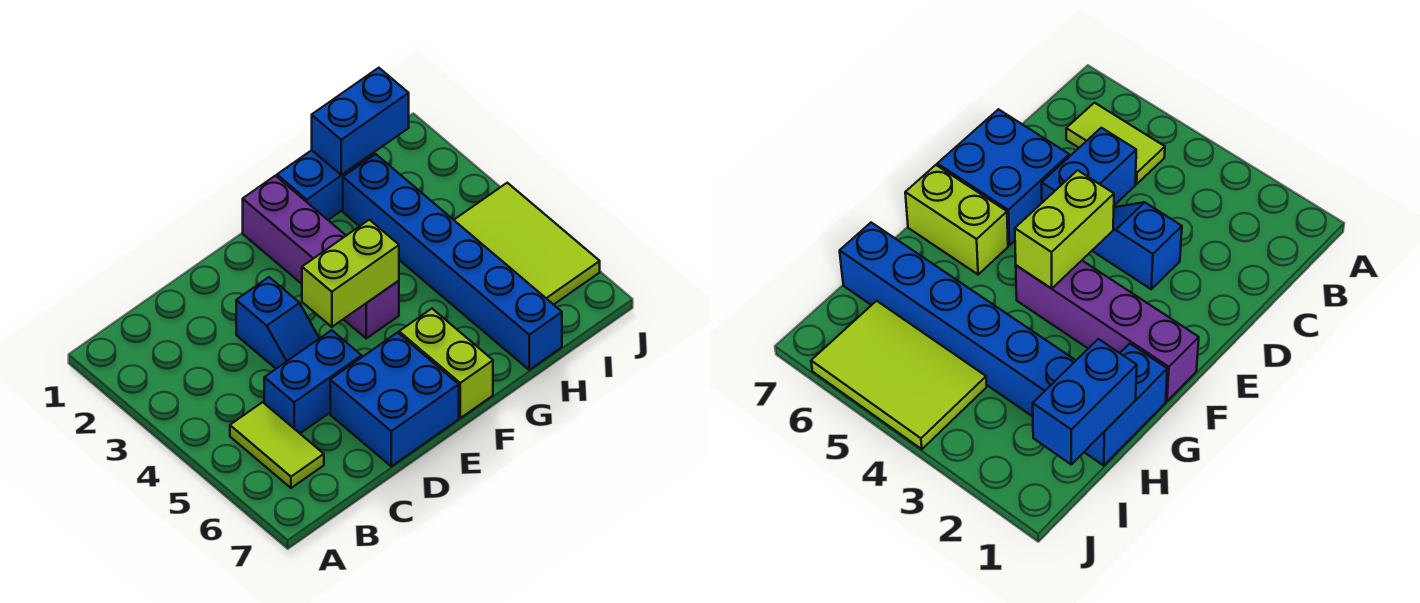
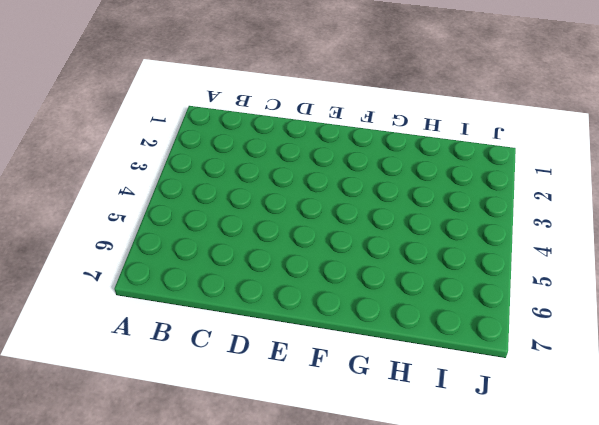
none -> lime 1x2 tile [230,402,324,488]
none -> blue 1x2 brick [264,330,362,433]

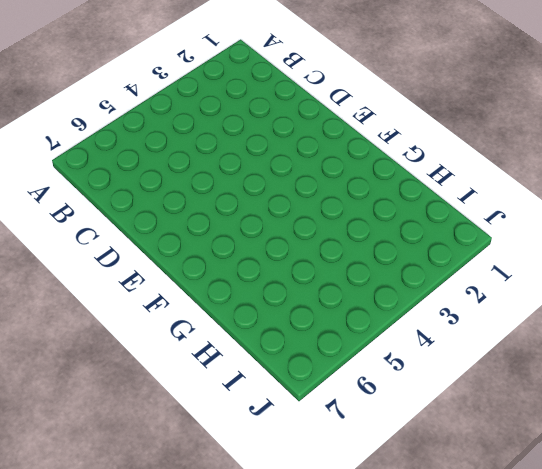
none -> lime 1x2 tile [230,402,324,488]
none -> blue 1x2 brick [264,330,362,433]

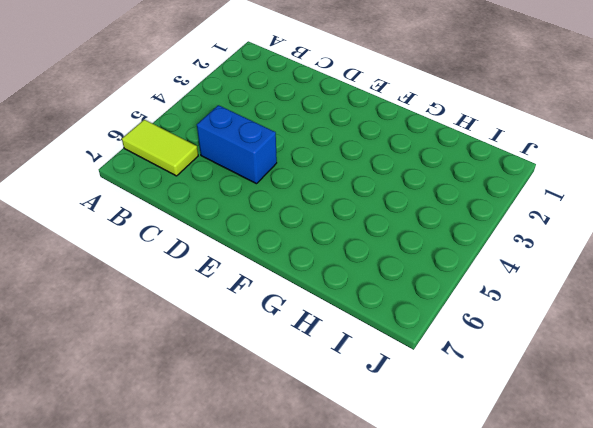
lime 1x2 tile [122,120,198,176] -> lime 1x2 tile turned to [230,402,324,488]
none -> blue 1x2 slope [236,277,319,369]
none -> blue 2x2 brick [330,333,459,466]

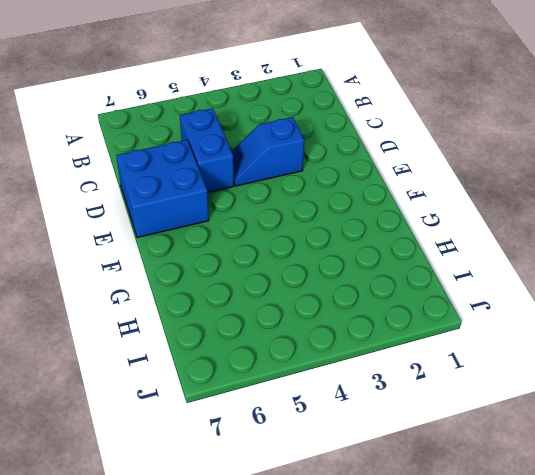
none -> lime 1x2 tile [230,402,324,488]
none -> purple 1x4 brick [243,176,399,338]

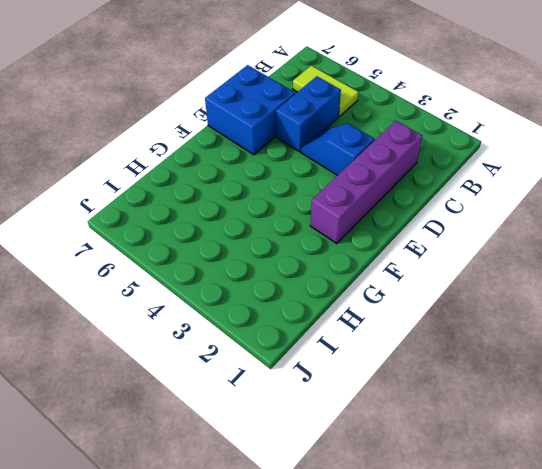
purple 1x4 brick [310,121,423,243] -> purple 1x4 brick turned to [243,176,399,338]
none -> lime 1x2 brick [399,309,493,418]
none -> blue 1x2 brick [277,150,374,220]

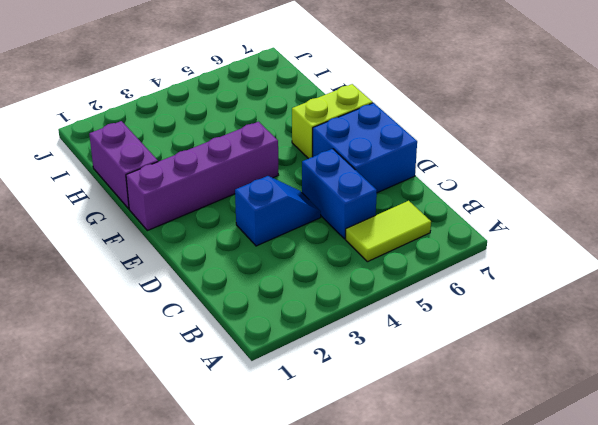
purple 1x2 brick [89,121,158,209] -> blue 1x2 brick [277,150,374,220]
none -> blue 1x6 brick [343,154,562,370]
none -> lime 2x3 tile [454,183,600,305]

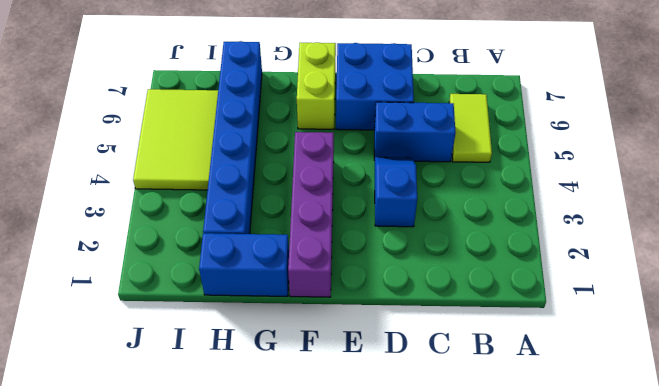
none -> lime 1x2 brick [302,220,399,327]
none -> blue 1x2 brick [312,68,409,175]

